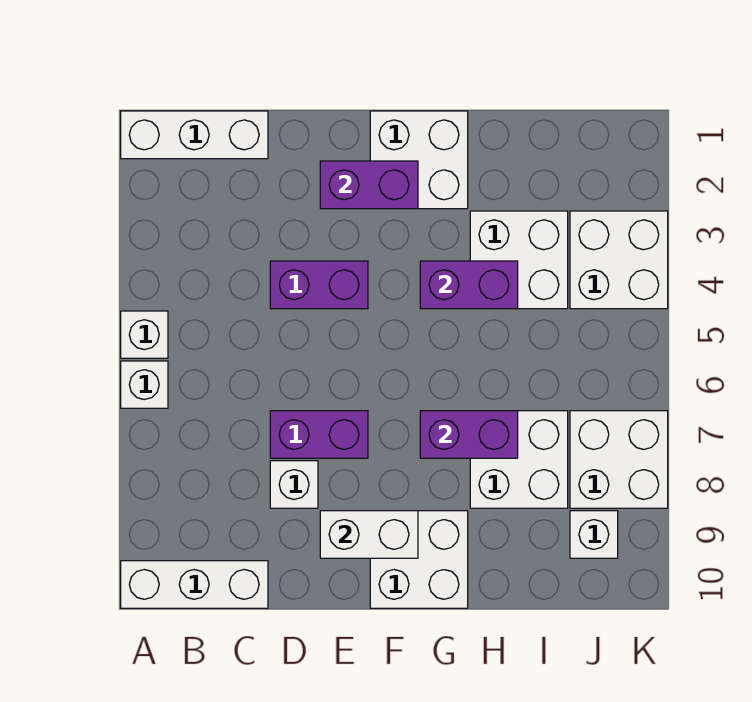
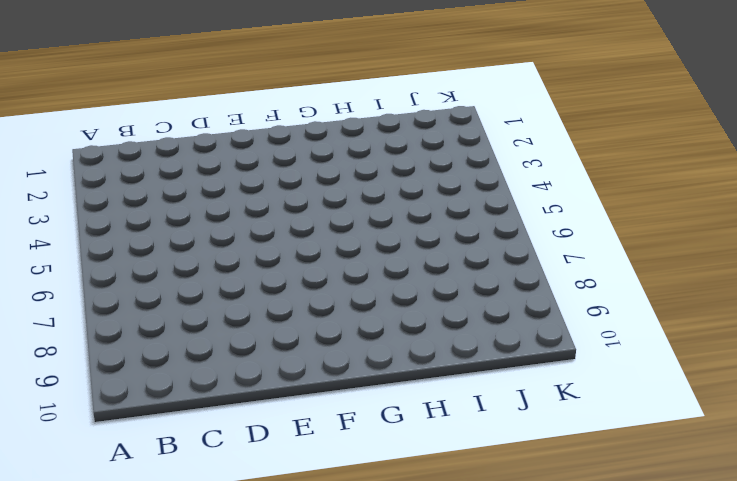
none -> white 1x3 brick [121,111,268,159]
none -> white 1x1 brick [121,311,168,358]
none -> white 1x1 brick [121,361,168,408]

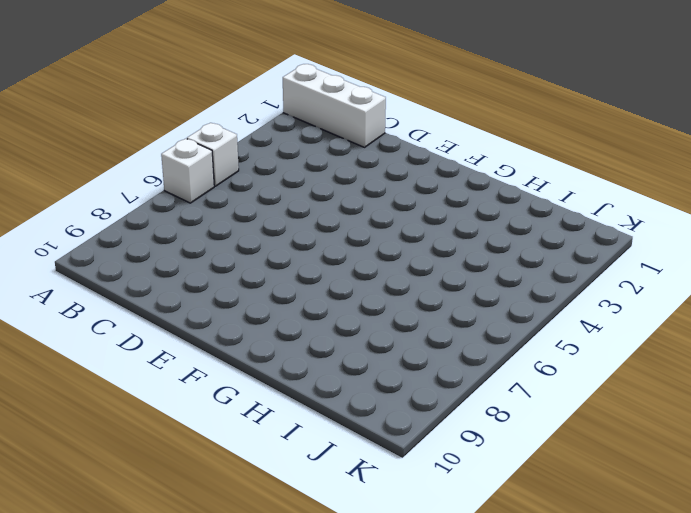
none -> white 1x3 brick [121,561,268,608]
none -> purple 1x2 brick [270,261,368,309]
none -> purple 1x2 brick [270,411,368,458]

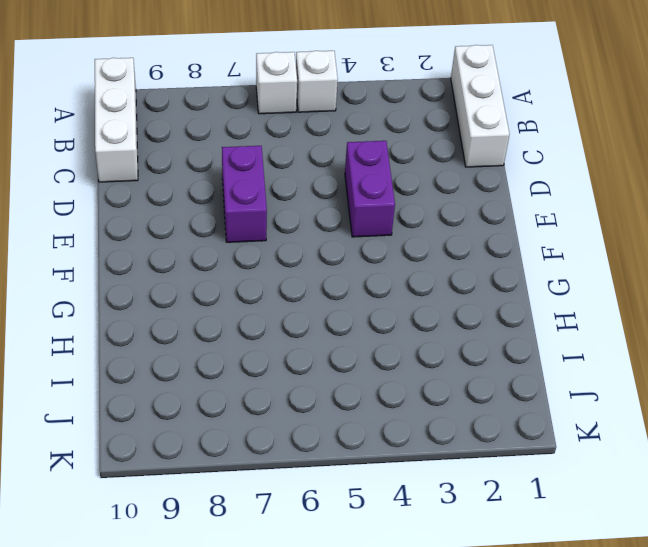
none -> white 1x1 brick [270,461,318,508]
none -> white 2x2 brick [370,111,468,209]
none -> white 2x2 brick [370,511,468,608]

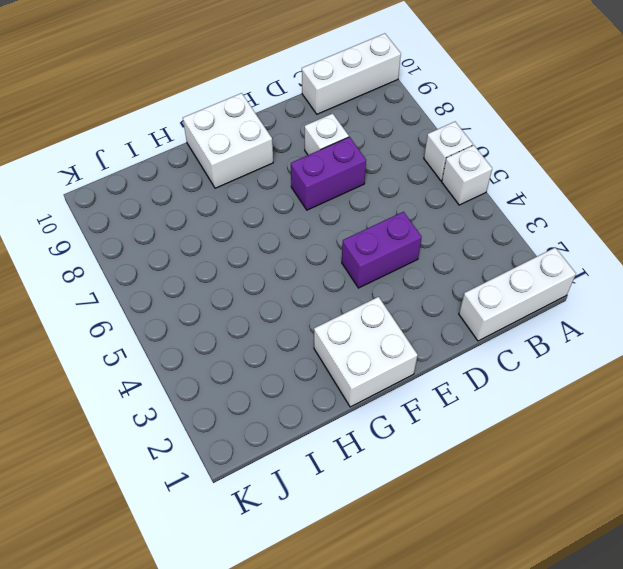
none -> white 2x2 brick [470,211,568,309]
none -> white 2x2 brick [470,411,568,508]
none -> white 2x2 brick [570,211,668,309]

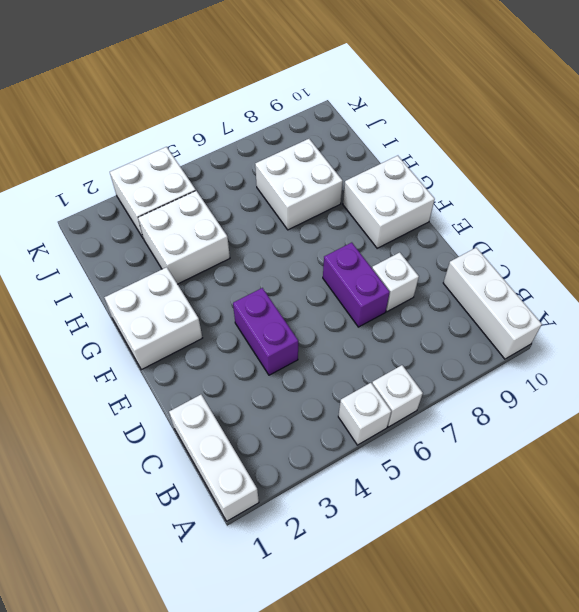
none -> white 2x2 brick [570,411,668,508]
none -> white 1x1 brick [570,511,618,558]
none -> purple 1x2 brick [320,161,418,209]

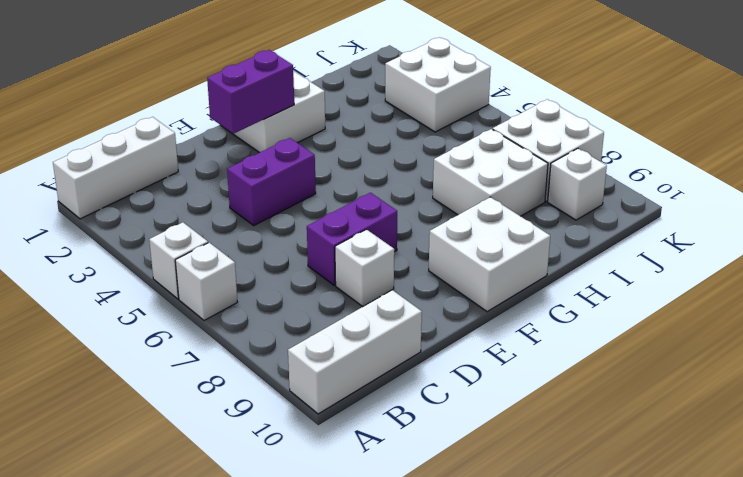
none -> white 2x2 brick [470,211,568,309]
none -> white 1x2 brick [320,511,418,558]
none -> purple 1x2 brick [420,261,518,309]

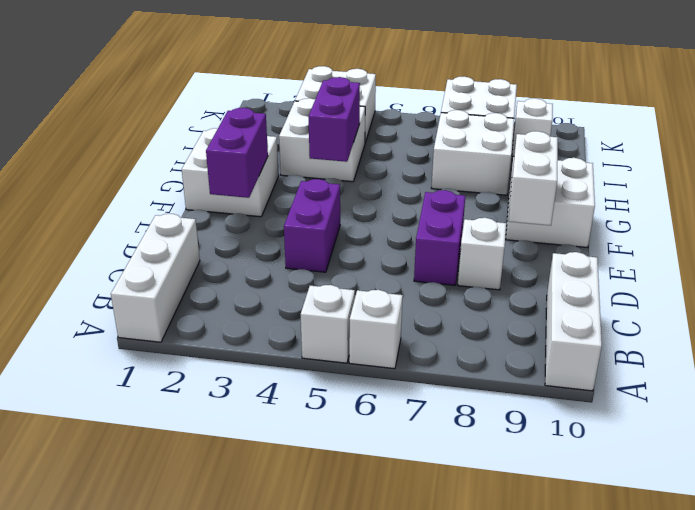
none -> purple 1x2 brick [420,411,518,458]

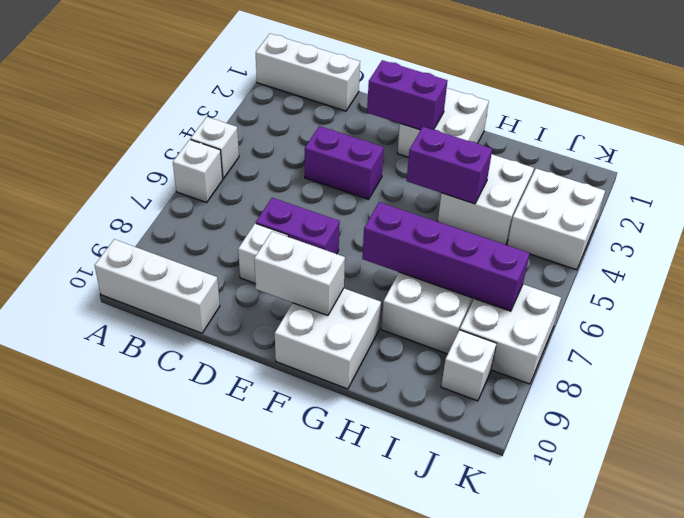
purple 1x4 brick [362,202,530,311] -> purple 1x2 brick [420,411,518,458]

